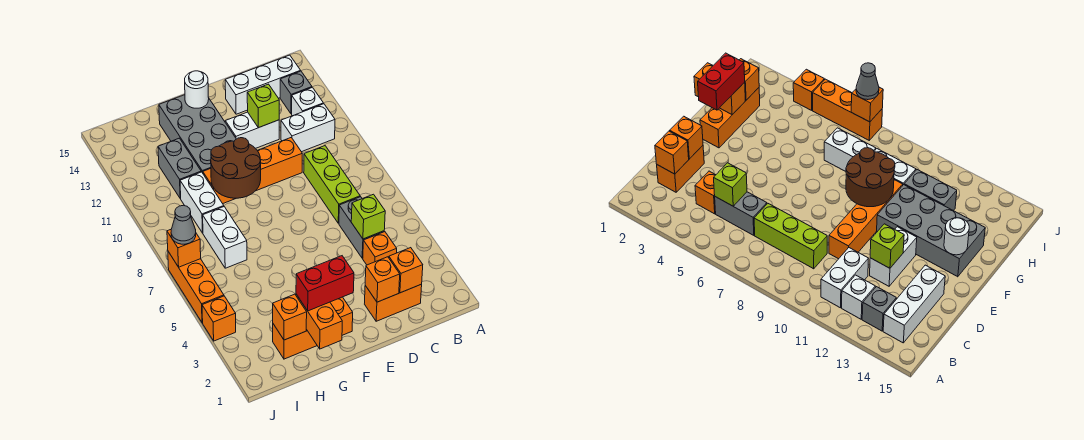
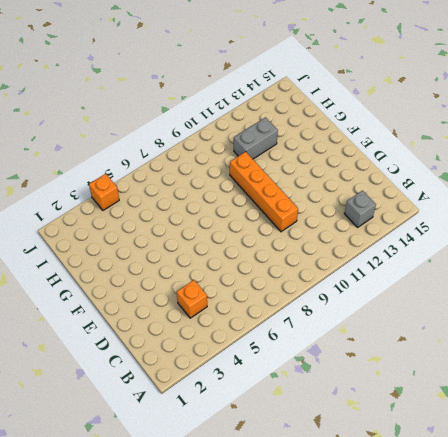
none -> white 1x2 brick [281,104,335,152]
none -> white 1x1 brick [292,87,323,116]
none -> white 1x3 brick [225,55,300,114]

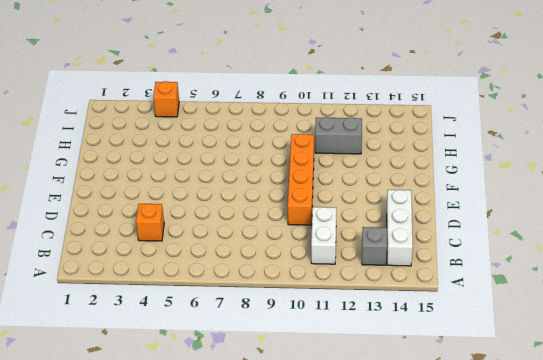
none -> white 1x1 brick [292,87,323,116]
none -> orange 1x2 brick [365,284,422,321]
none -> grey 1x2 brick [339,197,384,258]

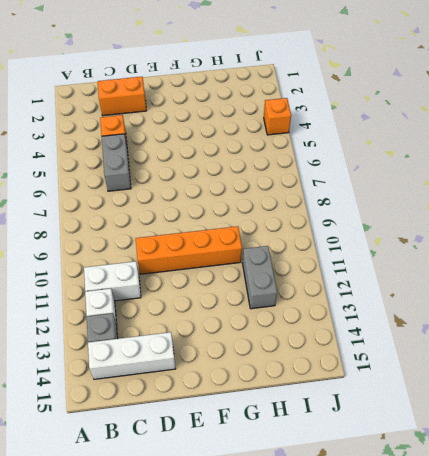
none -> lime 1x3 brick [304,146,360,223]
none -> white 1x2 brick [225,112,279,148]
none -> orange 1x3 brick [273,297,353,359]

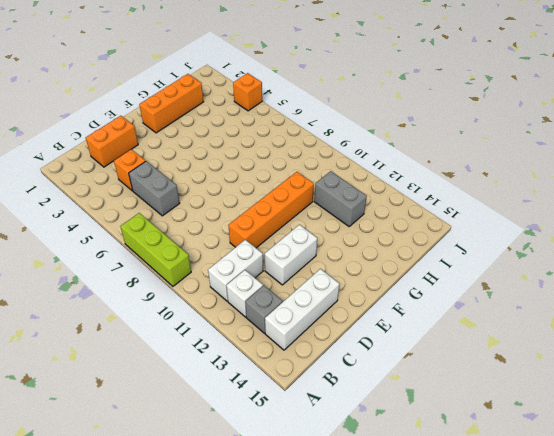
lime 1x3 brick [120,213,191,286] -> lime 1x3 brick moved to [304,146,360,223]
none -> grey 2x4 brick [159,95,236,173]
none -> white 1x2 brick [203,207,247,268]
none -> white 1x2 brick [180,172,224,233]

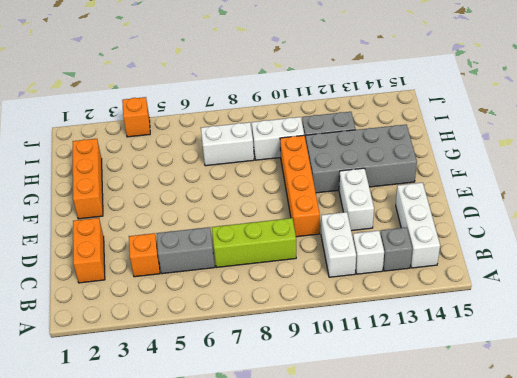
none -> orange 1x3 brick [168,252,224,323]
none -> orange 1x1 brick [389,248,423,293]
none -> lime 1x1 brick [351,194,385,239]

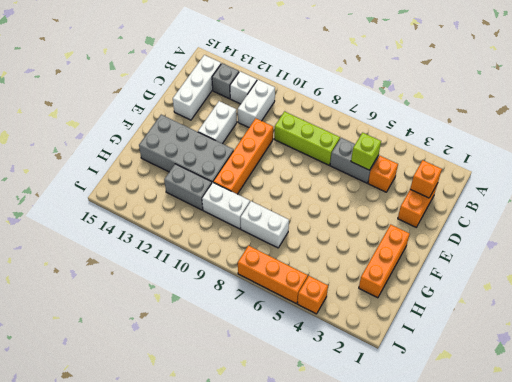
none -> orange 1x1 brick [365,257,400,302]
none -> lime 1x1 brick [247,84,279,128]
none -> brown 2x2 round brick [211,138,261,198]

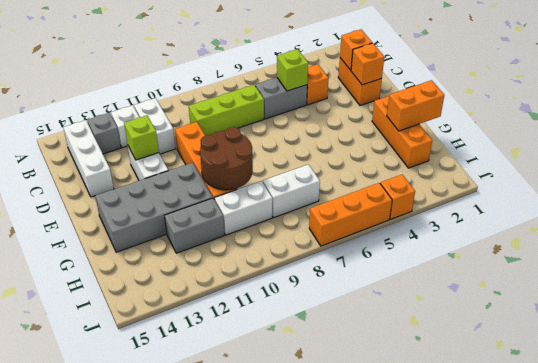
none -> white 1x1 round brick [185,71,209,108]
none -> orange 1x1 brick [273,294,307,340]
none -> orange 1x1 brick [167,230,201,267]

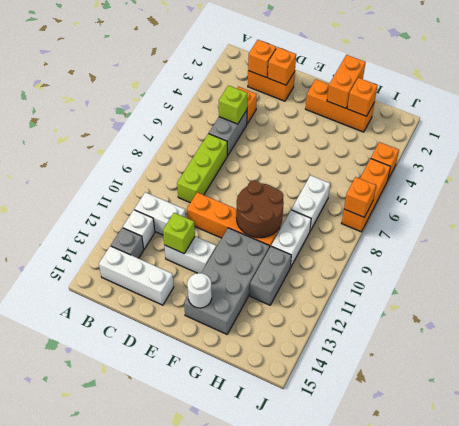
none -> red 1x2 brick [296,256,354,311]
none -> grey 1x1 cone [171,205,196,244]

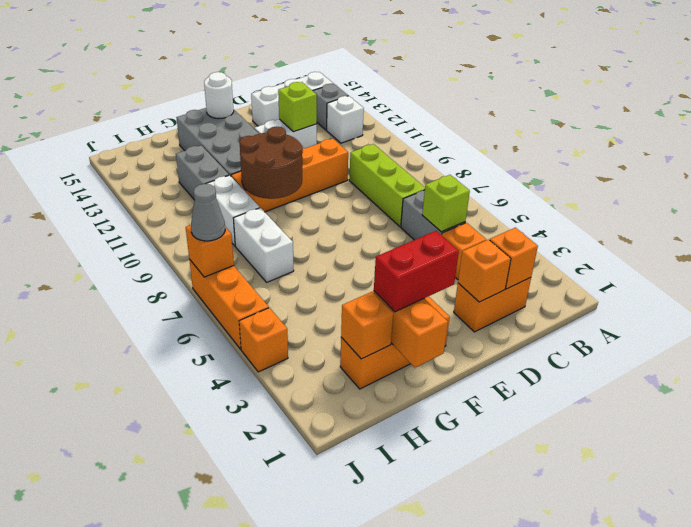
none -> white 1x2 brick [281,104,335,152]

